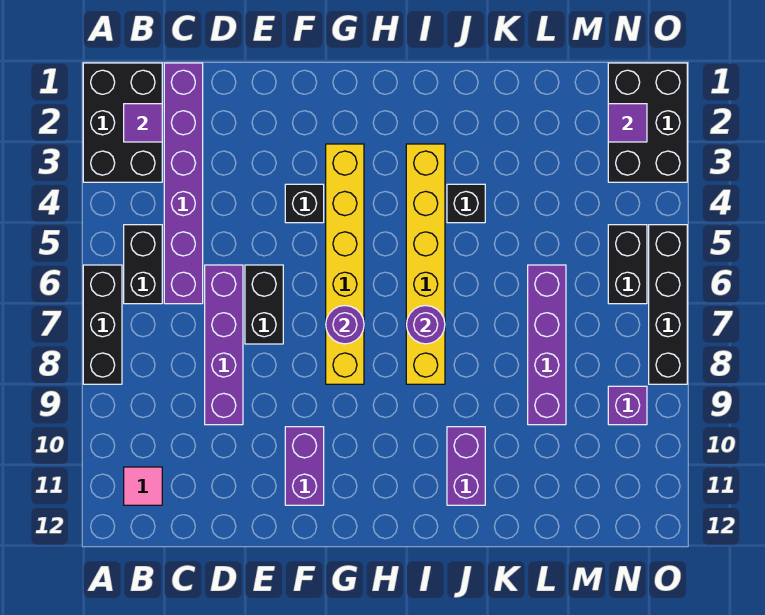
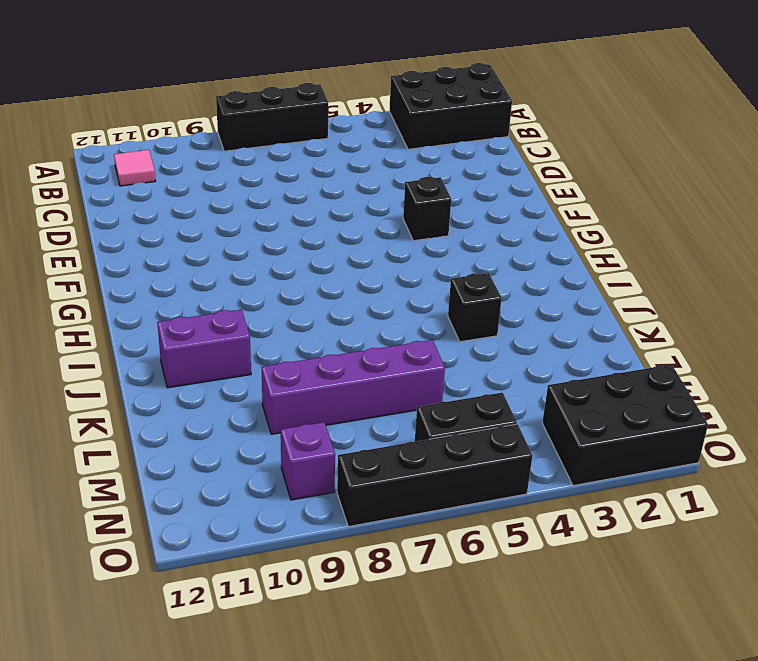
none -> black 1x2 brick [124,225,162,304]
none -> purple 1x6 brick [164,63,203,304]
none -> purple 1x4 brick [205,265,243,425]

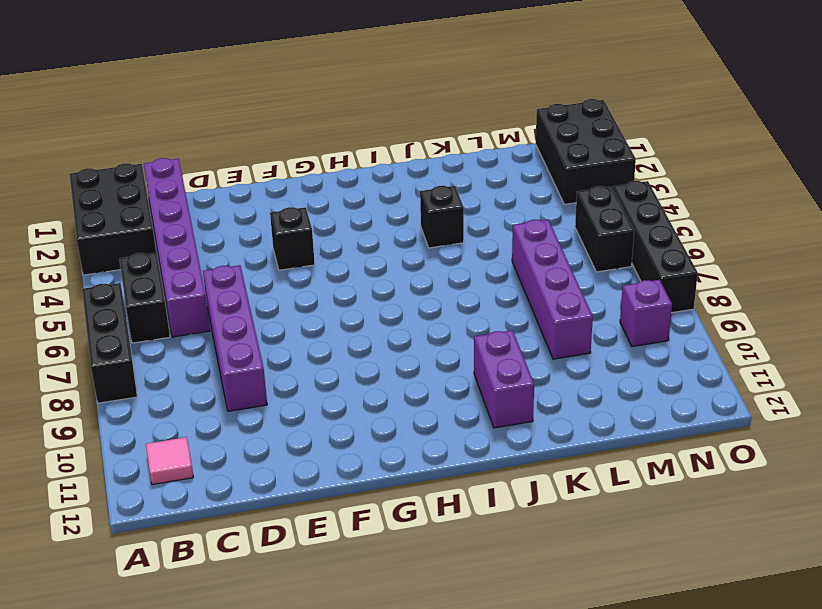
none -> black 1x2 brick [245,265,283,344]
none -> purple 1x2 brick [285,427,324,505]
none -> yellow 1x6 brick [326,144,364,384]

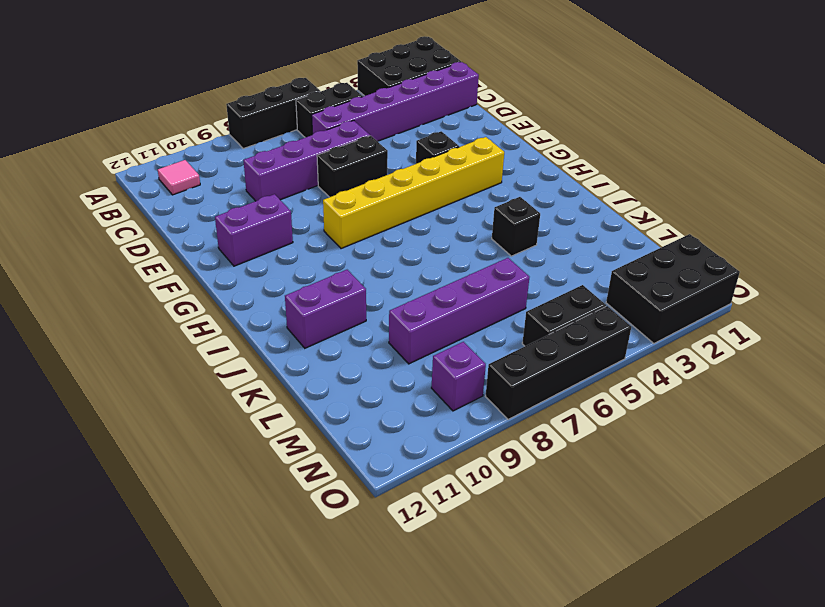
none -> yellow 1x6 brick [406,144,445,384]
none -> purple 1x1 tile [124,104,162,142]
none -> purple 1x1 round brick [326,306,364,344]

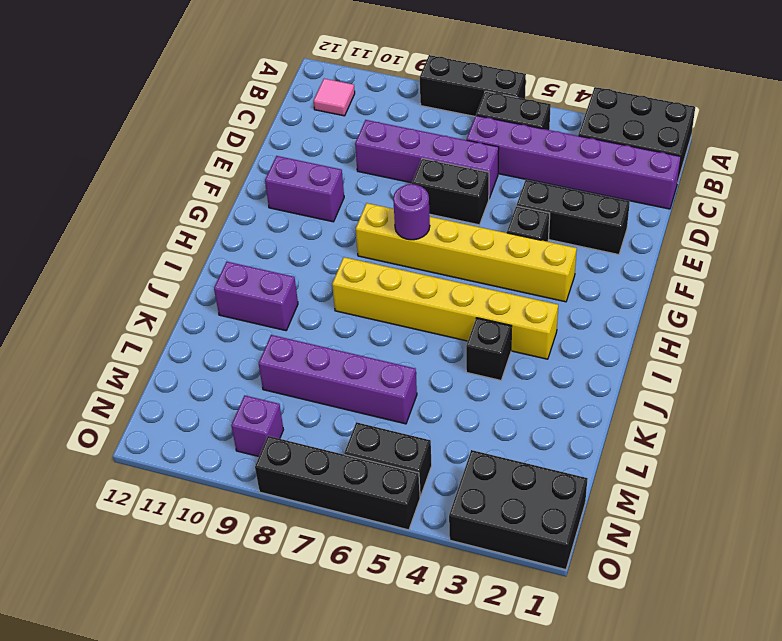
black 1x3 brick [517,180,630,255] -> none
none -> purple 1x1 tile [124,104,162,142]
none -> purple 1x1 round brick [407,305,445,344]
none -> purple 1x1 tile [608,104,647,142]

